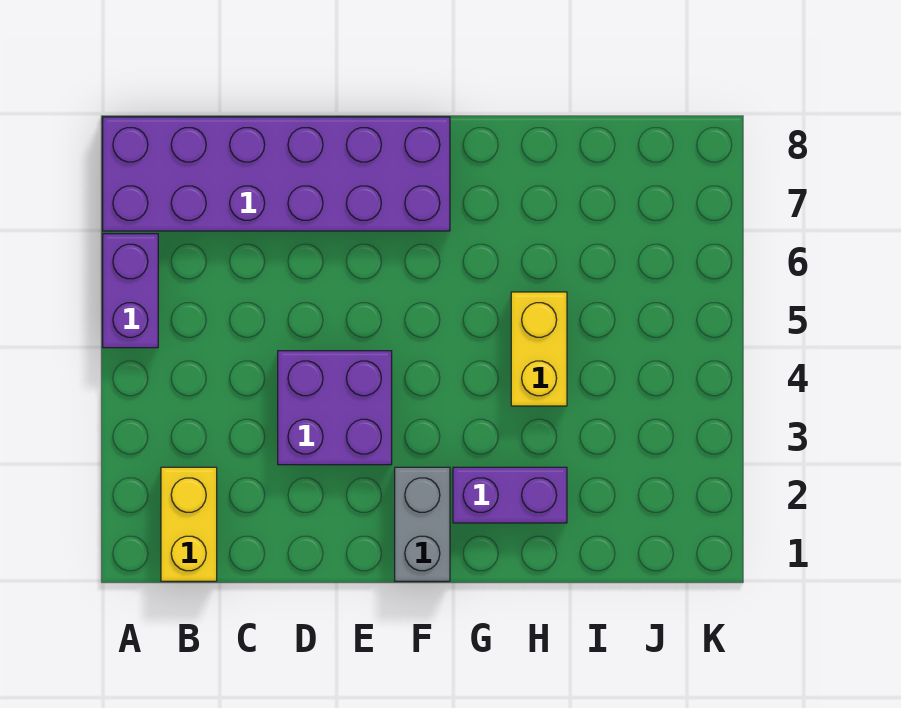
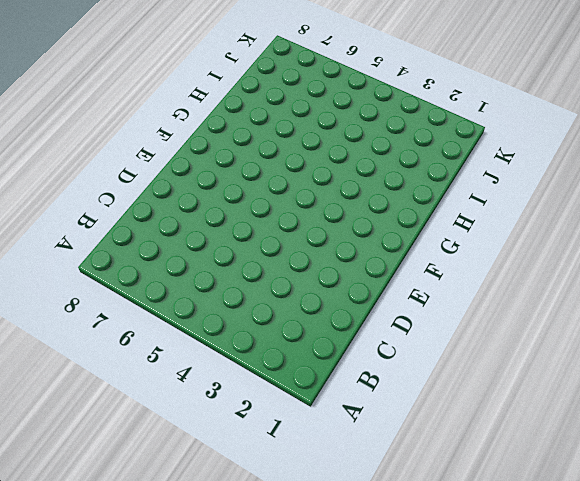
none -> purple 1x2 brick [103,234,158,348]
none -> purple 2x6 brick [103,117,450,231]

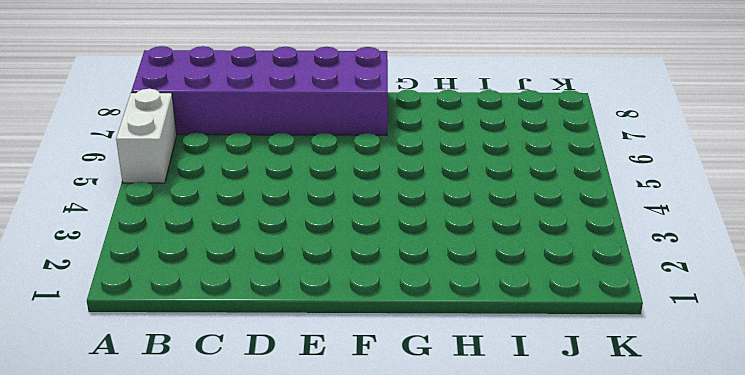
white 1x2 brick [116,89,177,183] -> purple 1x2 brick [103,234,158,348]
none -> yellow 1x2 brick [161,467,217,581]
none -> purple 2x2 brick [278,351,392,465]

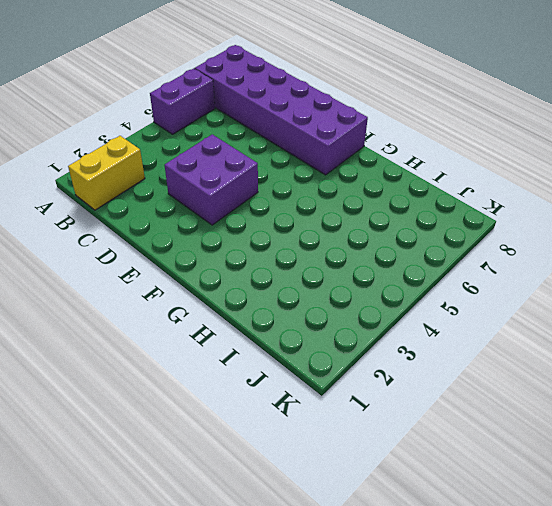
none -> grey 1x2 brick [395,467,450,581]
none -> purple 1x2 brick [453,467,567,523]

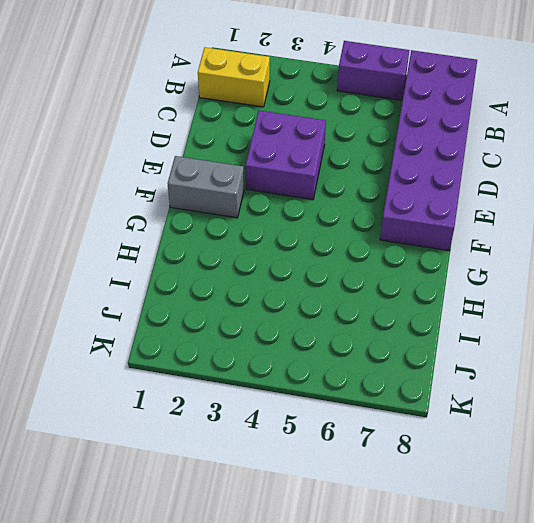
none -> purple 1x2 brick [453,467,567,523]
none -> yellow 1x2 brick [511,292,567,406]

